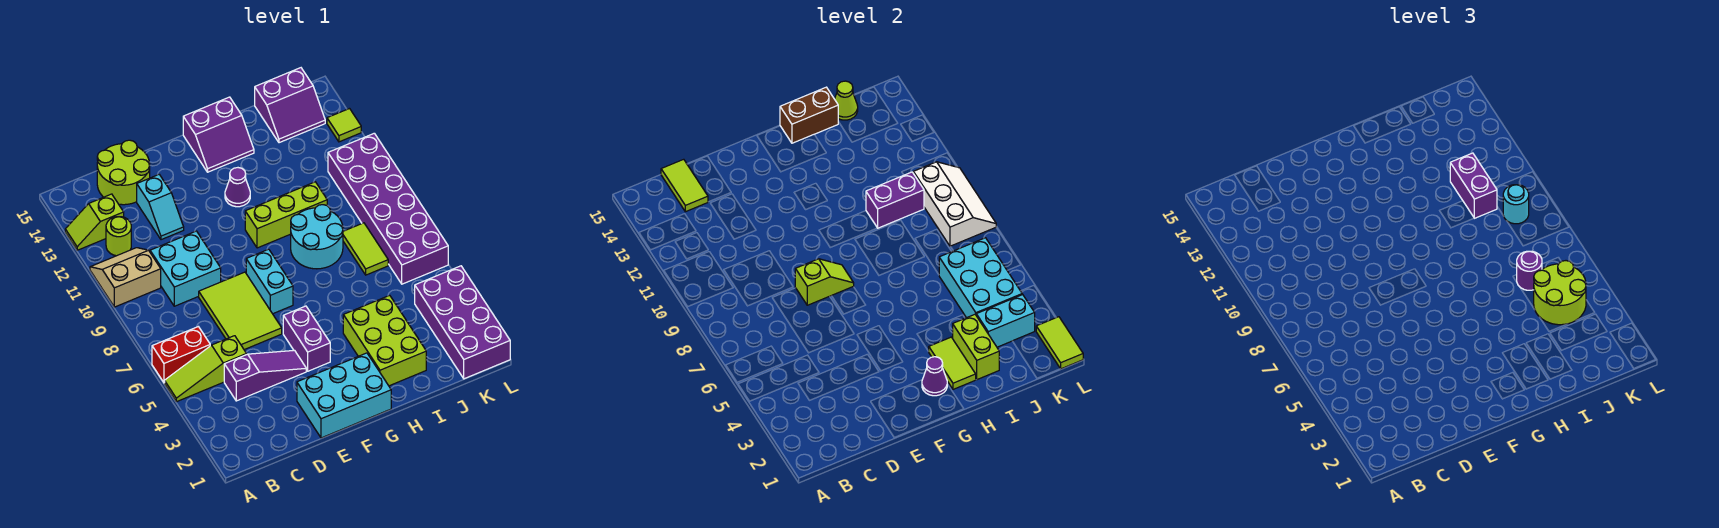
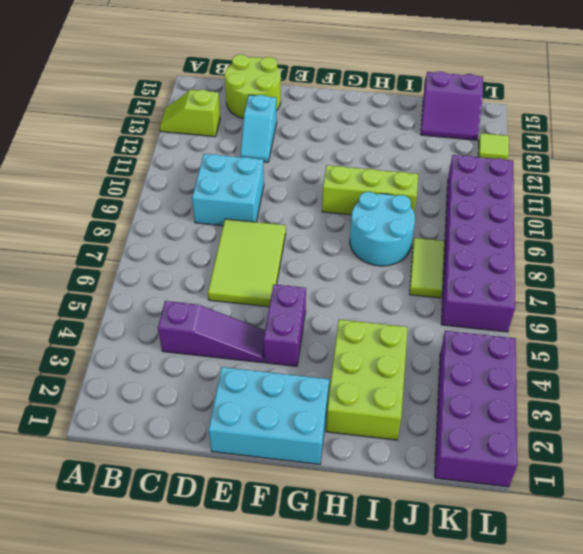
none -> lime 1x3 slope [165,336,247,402]
none -> red 1x2 brick [152,327,210,383]
none -> tan 2x2 slope [90,248,161,307]
none -> lime 1x1 round brick [106,217,131,256]

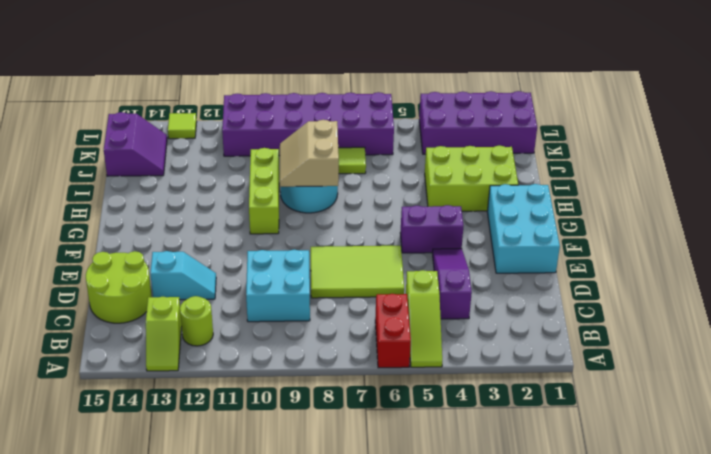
tan 2x2 slope [280,120,339,187] -> tan 2x2 slope moved to [90,248,161,307]
none -> cyan 1x2 brick [246,249,293,314]
none -> purple 1x1 cone [225,168,250,207]
none -> purple 2x2 slope [183,97,254,172]
none -> lime 1x2 tile [661,159,708,212]

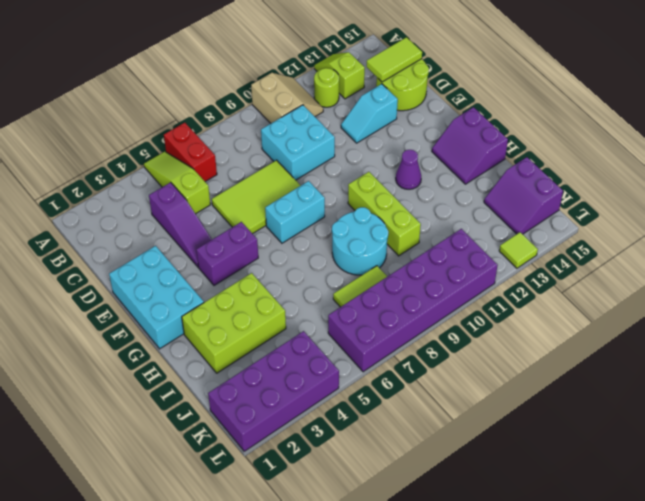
none -> lime 1x2 slope [795,259,854,305]
none -> purple 1x1 cone [922,357,947,396]
none -> lime 1x2 tile [929,337,976,389]
none -> brown 1x2 brick [780,87,838,143]

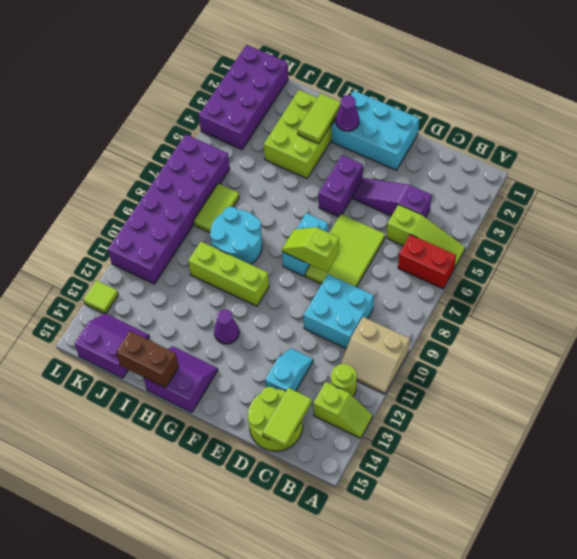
none -> lime 1x2 brick [953,314,999,380]
none -> purple 1x2 brick [866,172,924,228]
none -> cyan 1x2 brick [976,294,1035,347]
none -> cyan 2x3 brick [939,238,1022,318]

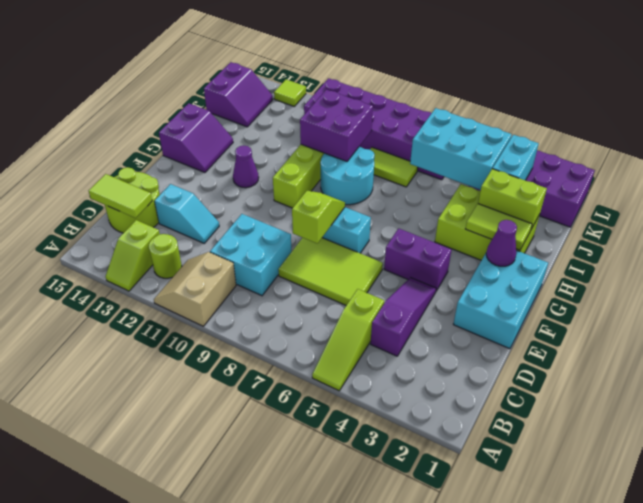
purple 2x2 brick [300,90,373,161] -> purple 1x2 brick [866,172,924,228]
none -> red 1x2 brick [152,327,210,383]
none -> brown 1x2 brick [780,87,838,143]
none -> lime 1x1 cone [835,81,858,120]
none -> white 2x3 slope [913,162,996,246]

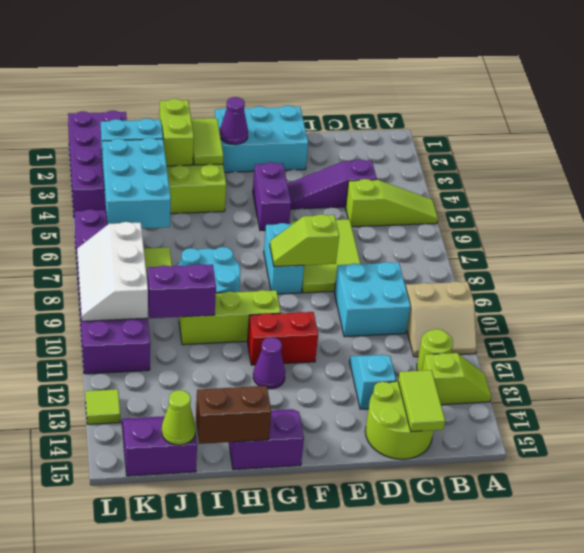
red 1x2 brick [248,312,318,365] -> red 1x2 brick moved to [152,327,210,383]
none -> lime 1x2 tile [1036,317,1083,369]
none -> lime 2x2 round brick [1534,261,1586,325]
none -> purple 1x1 round brick [1517,251,1542,290]
none -> purple 1x2 brick [1450,153,1497,218]

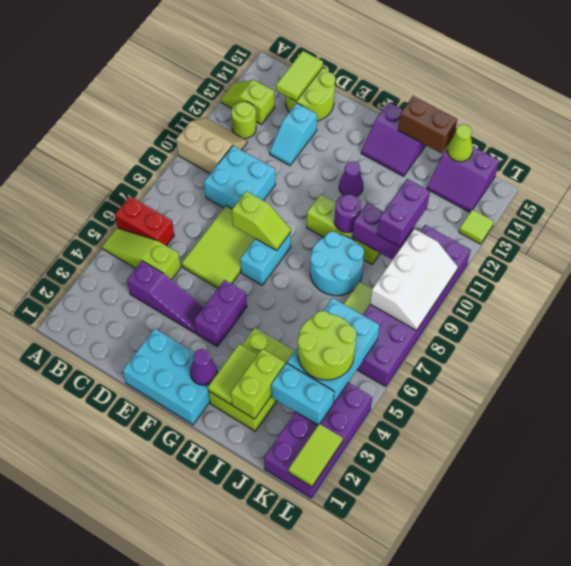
purple 1x1 round brick [334,194,361,232] -> purple 1x1 round brick moved to [1517,251,1542,290]
none -> cyan 1x1 round brick [1503,185,1529,224]

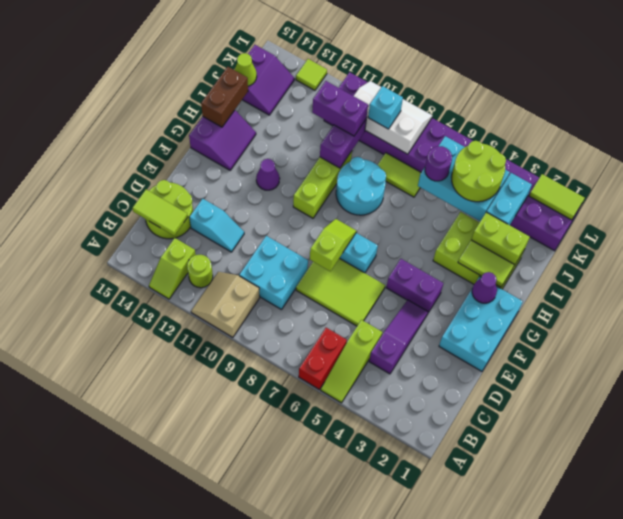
cyan 1x1 brick [368,86,403,129] -> cyan 1x1 round brick [1503,185,1529,224]

